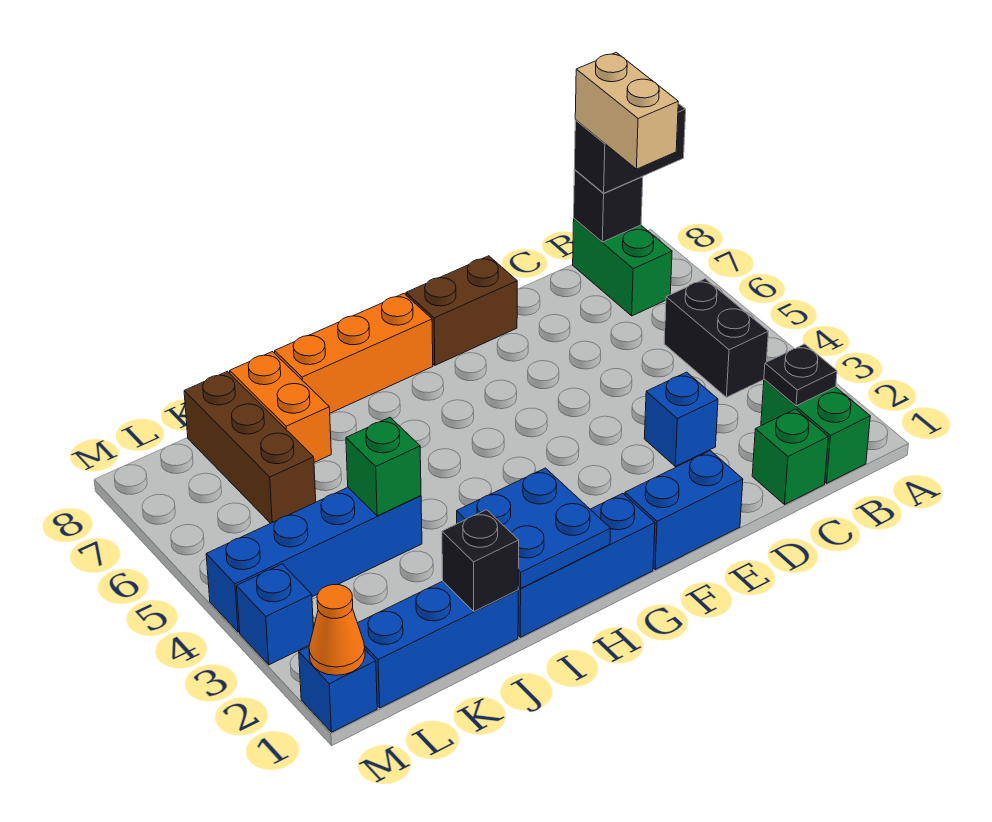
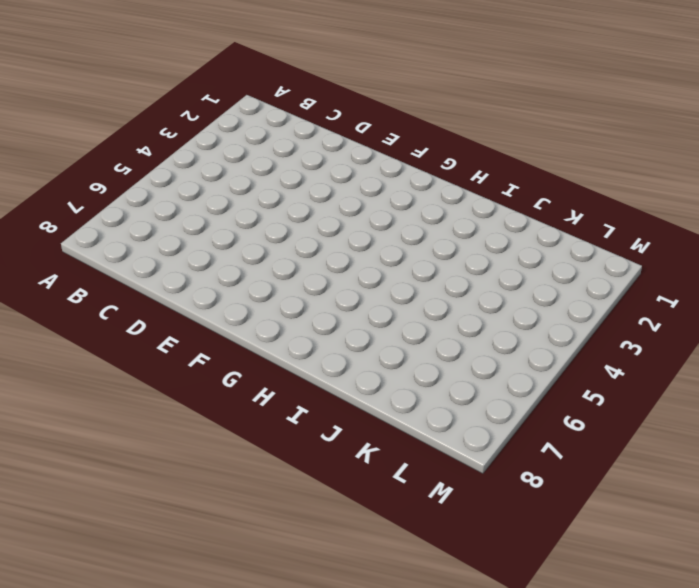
none -> green 1x2 brick [761,379,870,483]
none -> black 1x2 brick [664,279,769,397]
none -> green 1x2 brick [573,219,672,316]

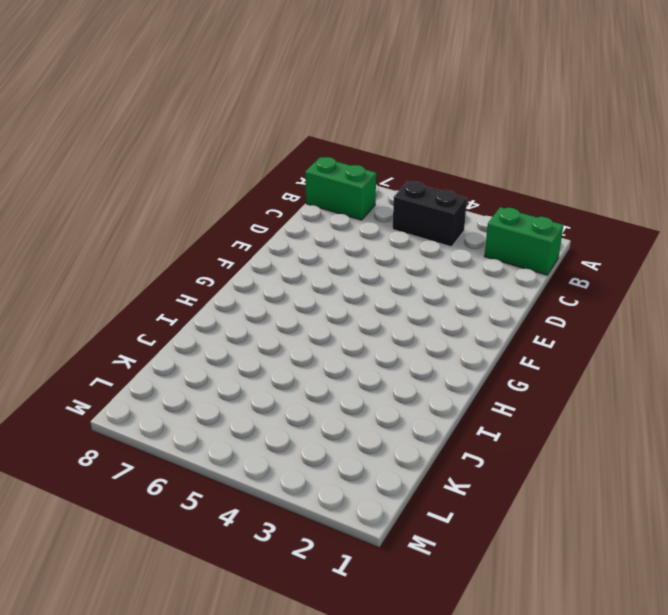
none -> green 1x1 brick [752,409,828,504]
none -> blue 1x1 brick [644,372,718,466]
none -> blue 1x2 brick [625,451,743,570]

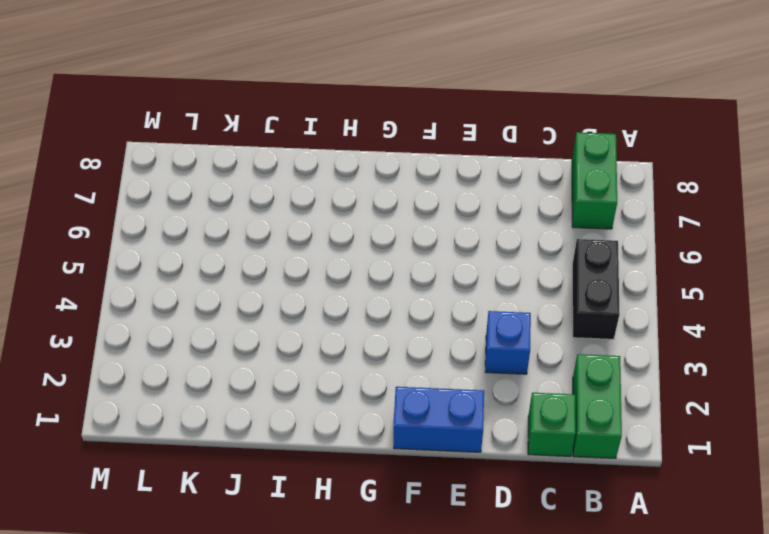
none -> brown 1x2 brick [406,256,517,365]
none -> blue 1x3 brick [518,493,655,637]
none -> orange 1x3 brick [275,294,433,413]

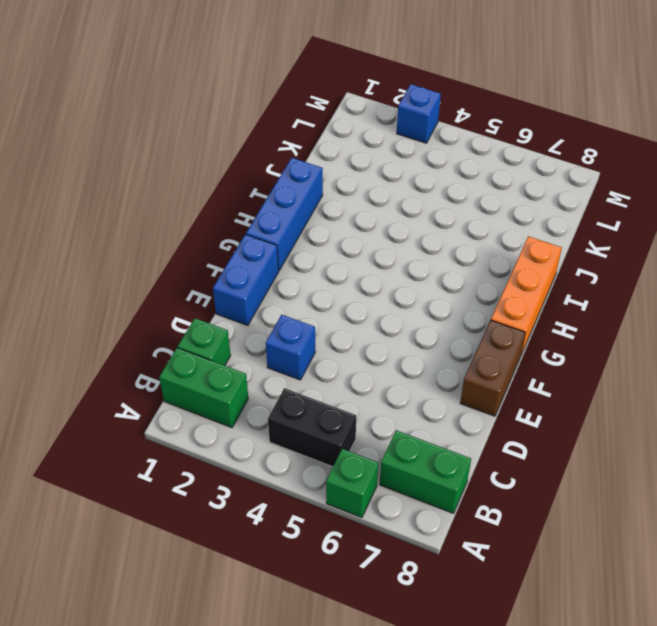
green 1x1 brick [326,449,378,518] -> green 1x1 brick moved to [346,418,421,516]
none -> blue 1x3 brick [358,581,518,708]
none -> blue 1x4 brick [206,488,422,632]
none -> orange 1x2 brick [230,352,331,462]

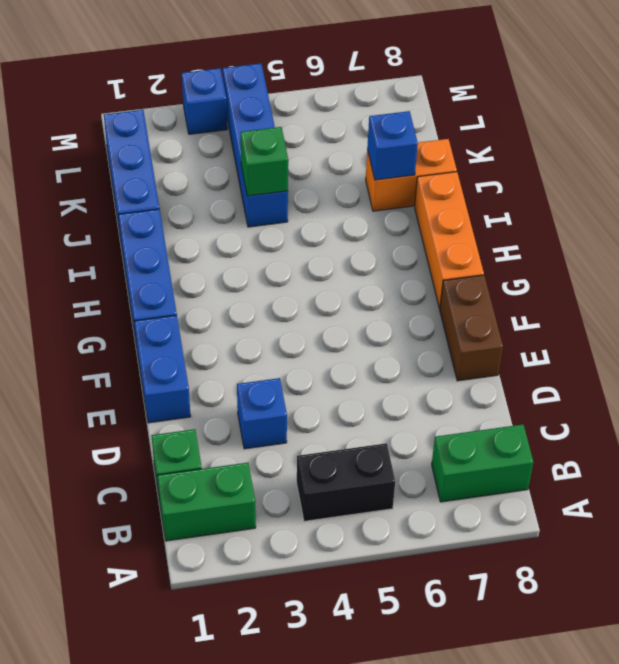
blue 1x1 brick [367,111,418,180] -> blue 1x1 brick moved to [299,647,377,732]
none -> brown 1x3 brick [184,371,316,523]
none -> black 1x1 plate [764,344,837,406]
none -> black 1x1 brick [574,170,643,242]

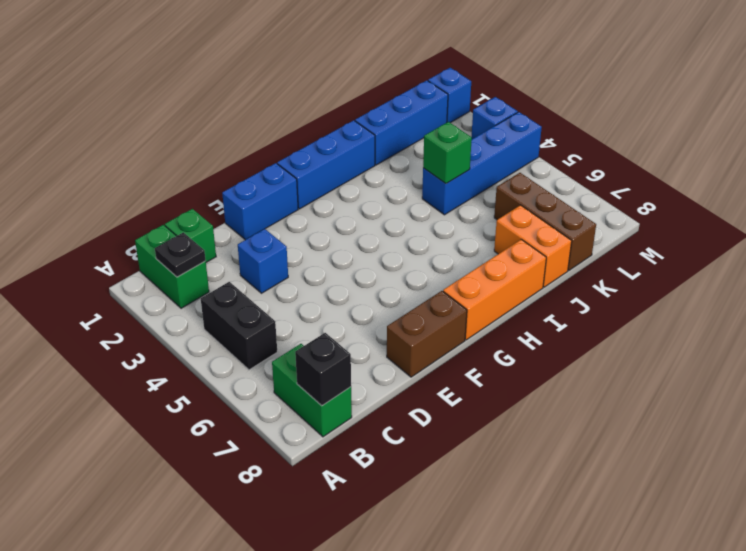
none -> blue 2x2 plate [457,468,611,588]
none -> black 1x1 brick [442,510,519,611]
none -> orange 1x1 cone [309,585,365,675]

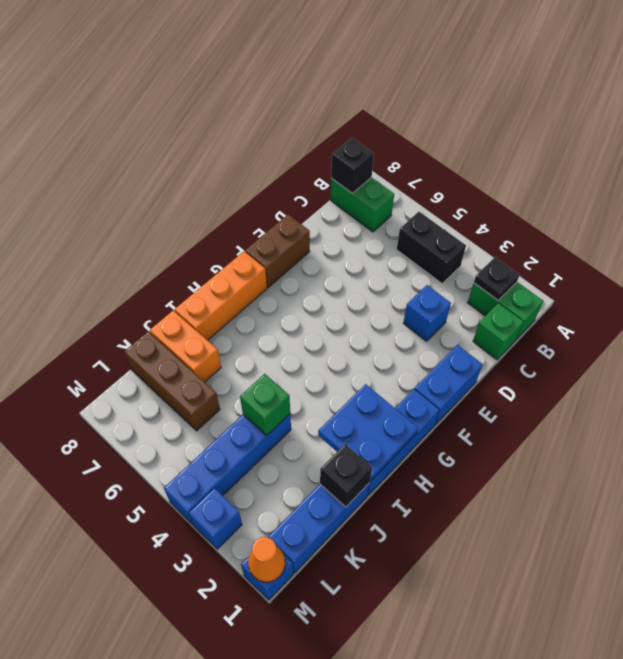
none -> black 1x2 brick [574,103,686,193]
none -> tan 1x2 brick [575,52,678,169]

